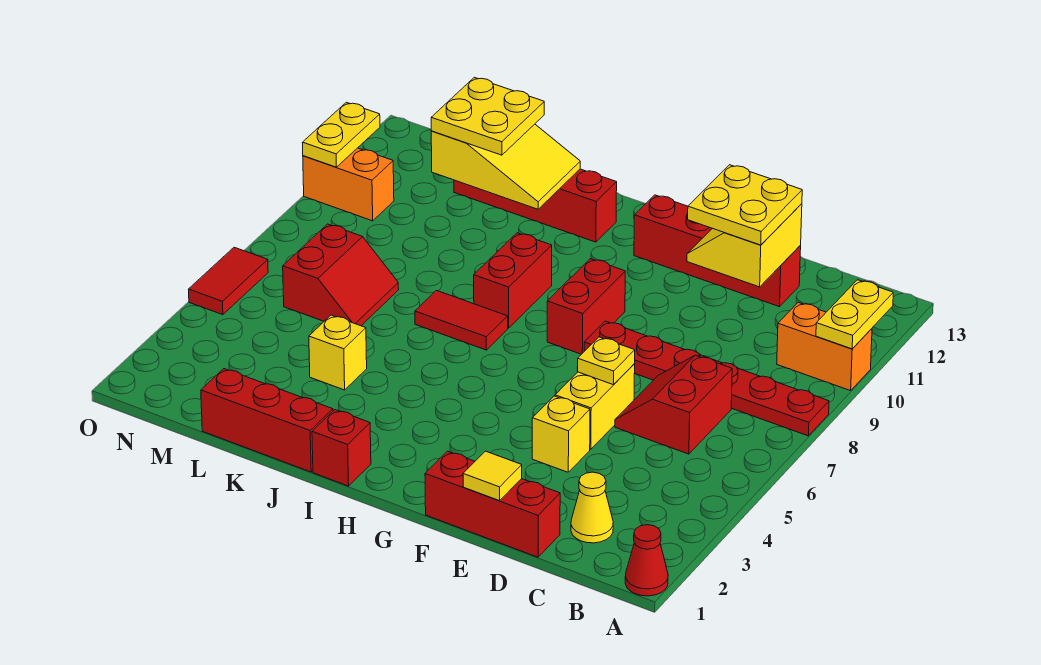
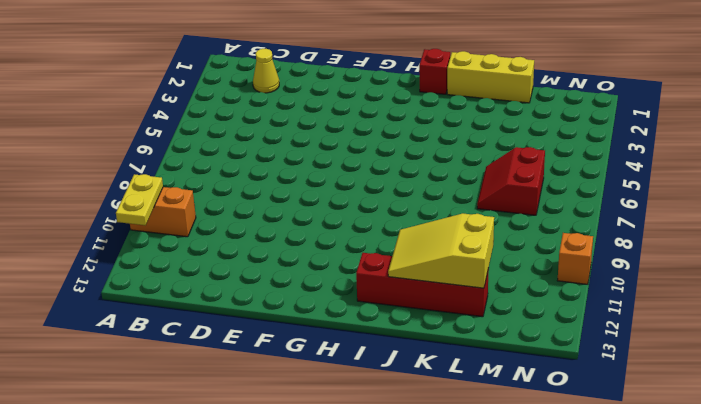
yellow 1x3 brick [447,51,534,103] -> red 1x3 brick [201,369,333,472]
orange 1x1 brick [557,233,593,284] -> orange 1x2 brick [303,148,394,221]
none -> red 1x1 cone [625,525,668,596]
none -> red 1x6 plate [584,321,829,436]
none -> red 2x2 slope [615,355,732,454]

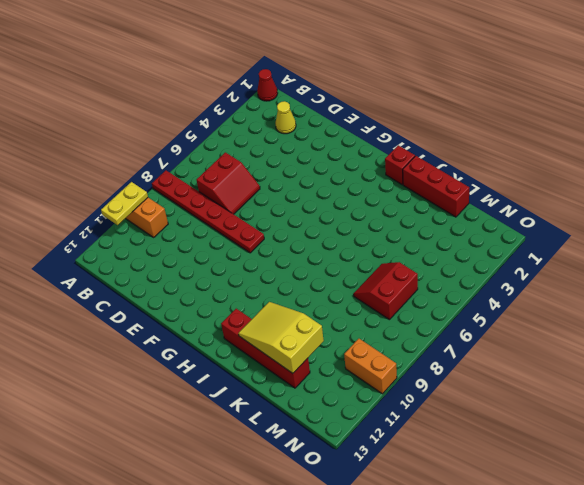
none -> red 1x3 brick [425,451,560,557]
none -> red 1x4 brick [634,195,801,307]
none -> yellow 1x1 brick [532,396,590,472]

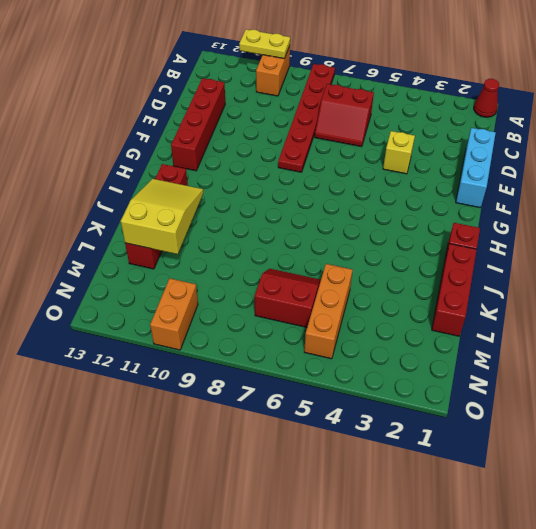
cyan 1x3 brick [456,128,496,208] -> red 1x3 brick [425,451,560,557]
orange 1x3 brick [304,264,353,359] -> none
none -> yellow 1x1 cone [571,472,613,543]
none -> yellow 1x2 brick [555,364,635,449]
none -> red 1x2 brick [547,259,625,354]

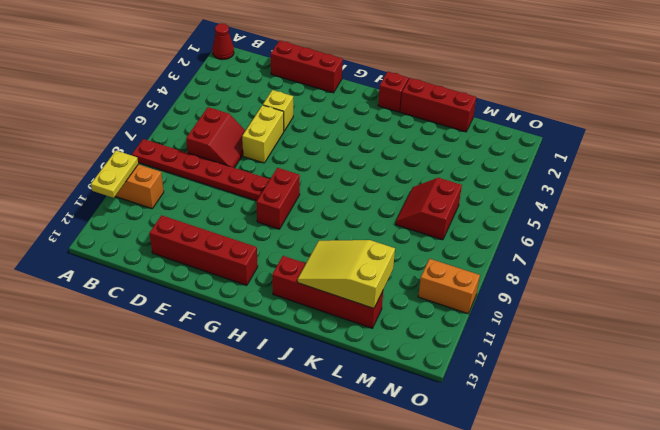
none -> yellow 1x1 cone [571,472,613,543]
none -> red 1x2 tile [415,291,508,350]
none -> red 1x2 brick [474,233,552,328]

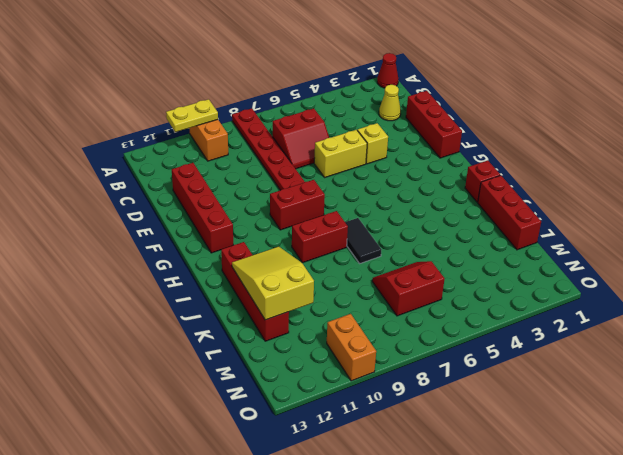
black 1x2 tile [345,218,381,263] -> red 1x2 tile [415,291,508,350]
none -> yellow 1x1 brick [309,315,367,390]
none -> red 1x2 tile [189,247,268,315]
none -> yellow 2x2 slope [687,204,802,287]

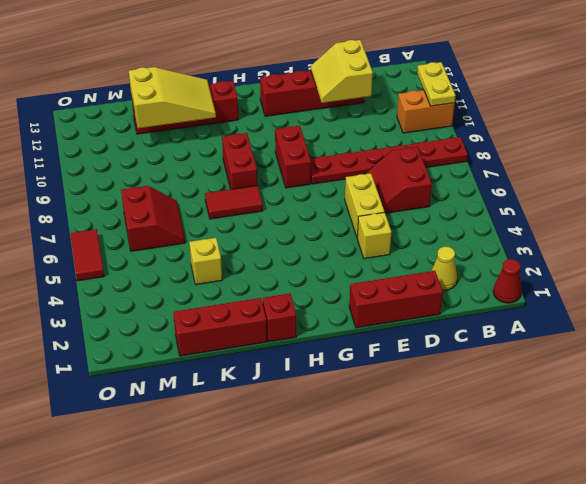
none -> orange 1x2 brick [303,148,394,221]
none -> yellow 1x1 tile [463,451,522,501]
none -> yellow 1x1 plate [578,337,635,385]

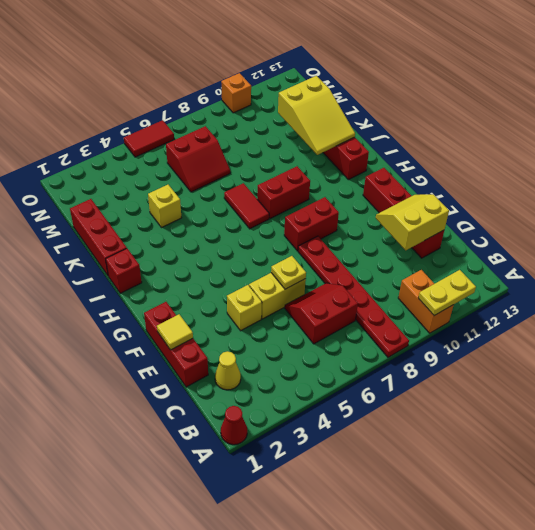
orange 1x1 brick [221,73,251,113] -> orange 1x2 brick [303,148,394,221]
none -> yellow 1x2 plate [302,102,380,167]
none -> yellow 2x2 plate [688,165,802,245]
none -> yellow 2x2 plate [431,77,544,155]

